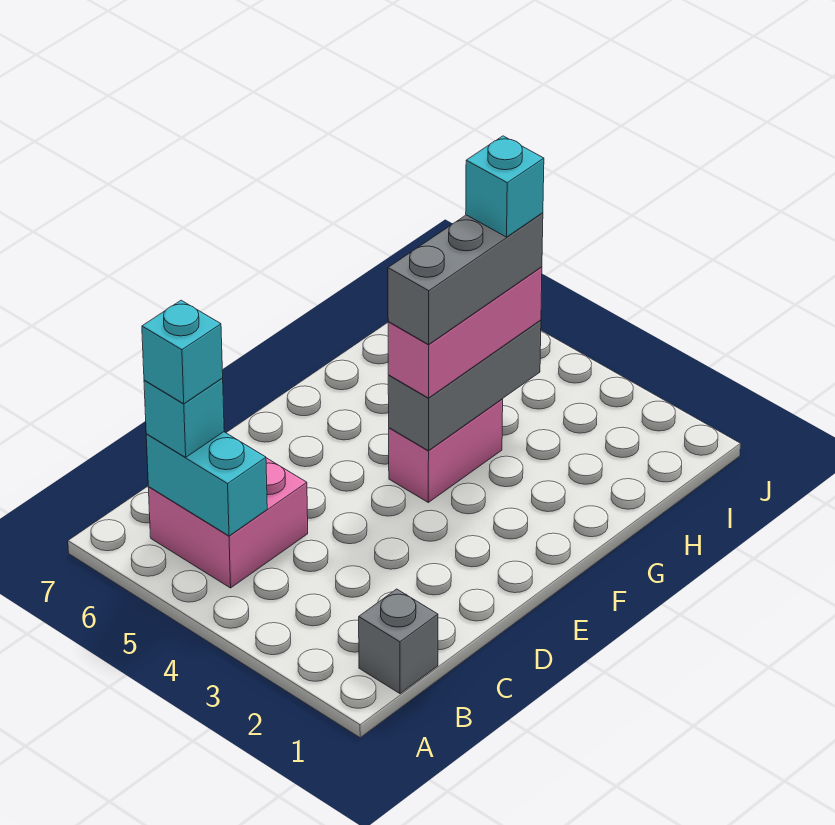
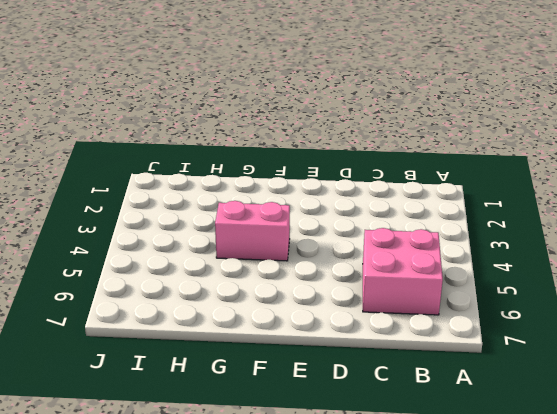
none -> grey 1x1 brick [359,589,438,694]
none -> cyan 1x2 brick [146,432,267,536]

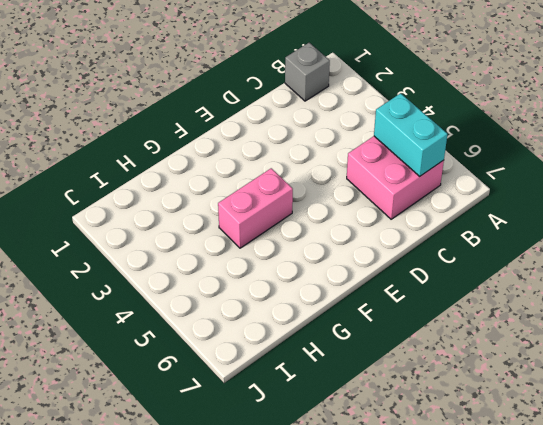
none -> grey 1x3 brick [388,320,541,451]
none -> cyan 1x1 brick [144,379,224,458]

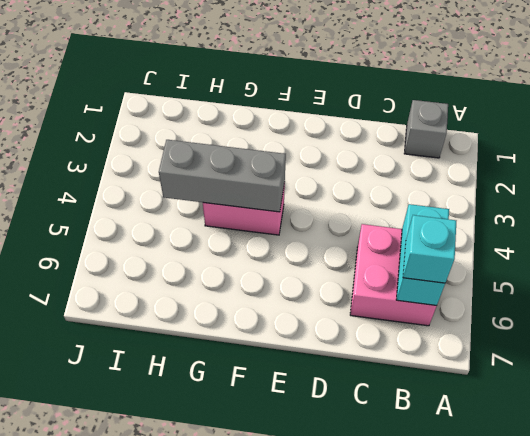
none -> pink 1x3 brick [388,267,542,398]
none -> cyan 1x1 brick [142,300,223,404]

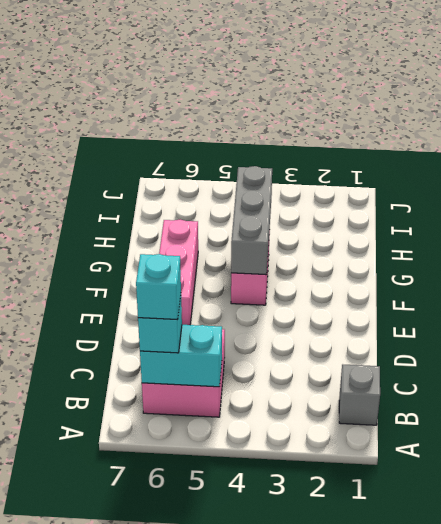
pink 1x3 brick [159,220,198,325] -> pink 1x3 brick moved to [388,267,542,398]
none -> grey 1x3 brick [388,213,543,344]
none -> cyan 1x1 brick [466,136,544,237]

